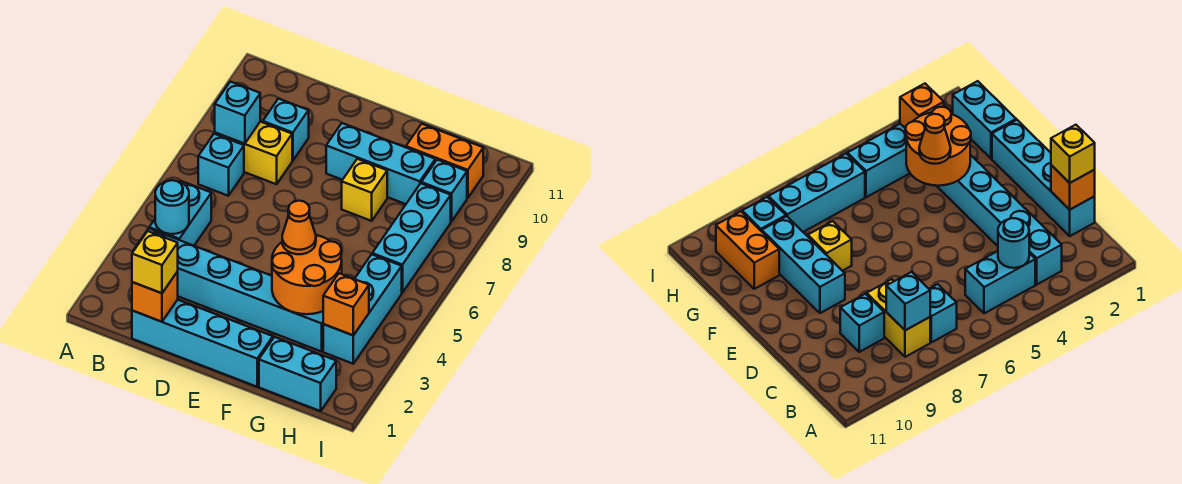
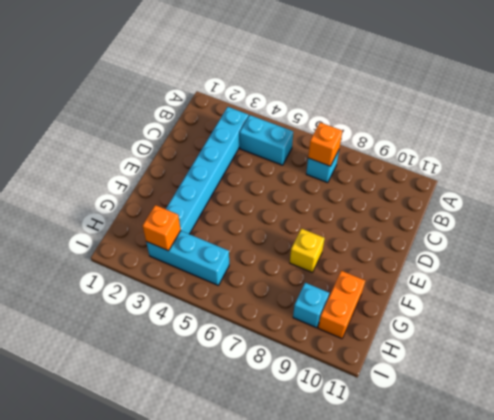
orange 1x1 brick [308,122,342,166] -> orange 1x1 brick moved to [132,272,178,322]
none -> yellow 1x2 brick [215,122,292,184]
none -> cyan 1x4 brick [132,300,273,387]
none -> cyan 1x1 brick [263,99,309,161]

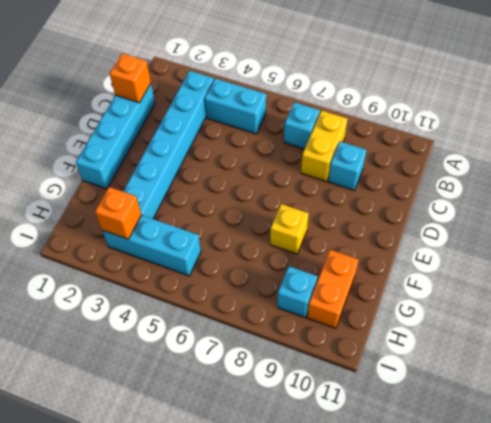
none -> cyan 1x3 brick [326,123,435,204]
none -> cyan 1x2 brick [259,337,336,411]
none -> cyan 1x3 brick [372,183,451,293]

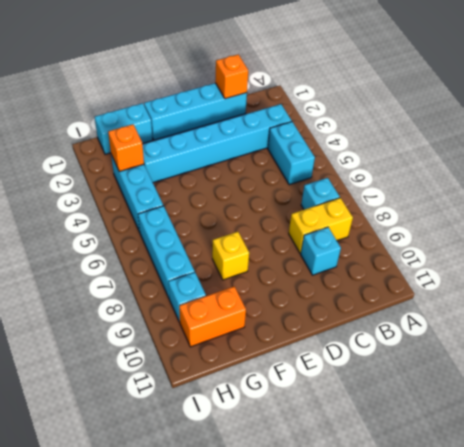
none -> cyan 1x3 brick [326,123,435,204]
none -> cyan 1x1 round brick [155,180,189,234]
none -> cyan 1x1 brick [215,82,260,144]

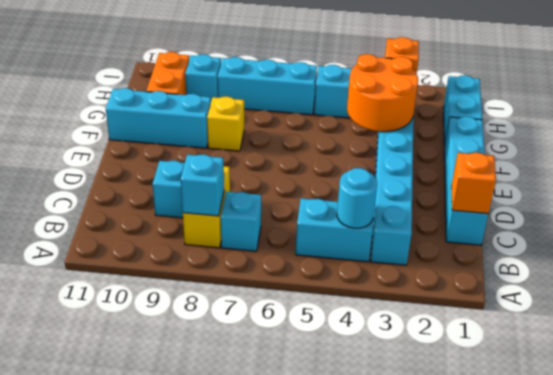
cyan 1x3 brick [106,88,211,148] -> cyan 1x3 brick turned to [326,123,435,204]
none -> yellow 1x1 brick [132,231,178,293]
none -> orange 1x1 cone [282,201,316,254]

